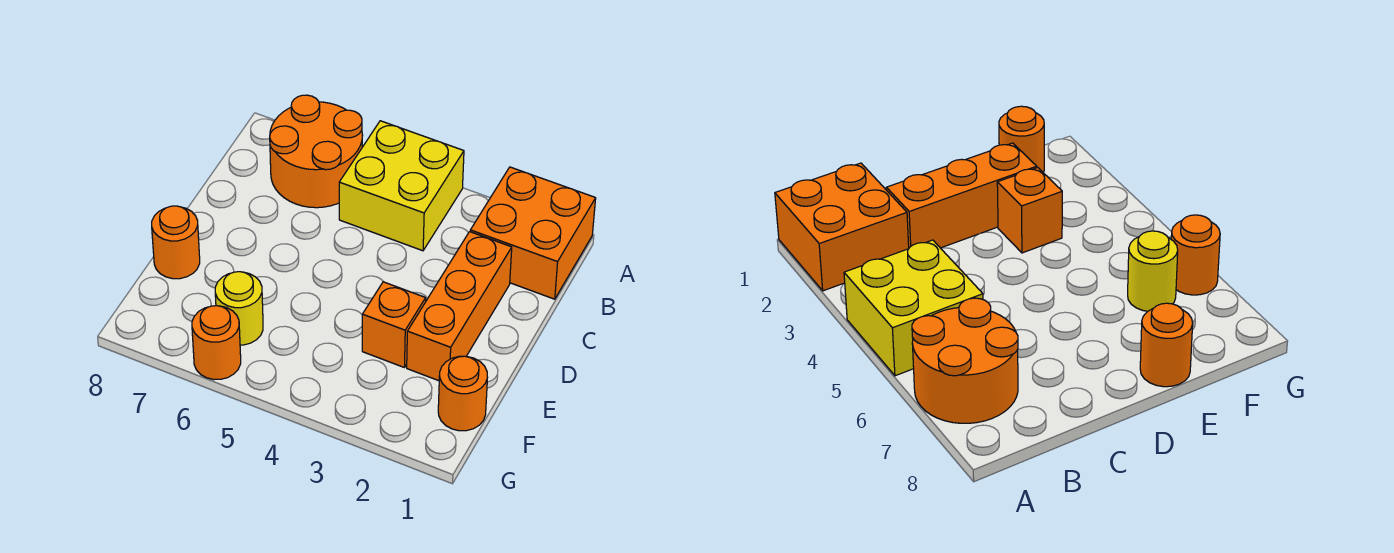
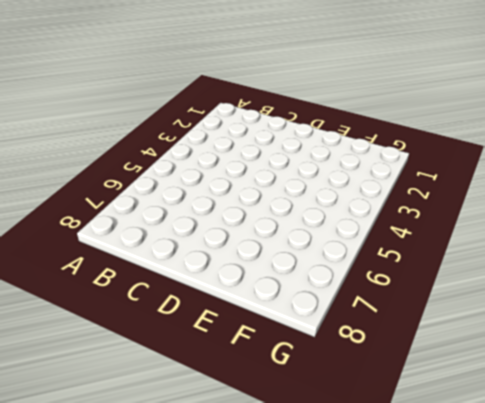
none -> orange 2x2 brick [470,167,596,299]
none -> yellow 2x2 brick [339,121,464,251]

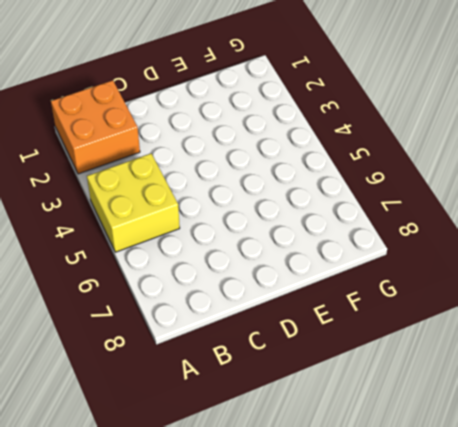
none -> orange 2x2 round brick [270,95,363,208]
none -> orange 1x3 brick [407,232,512,381]

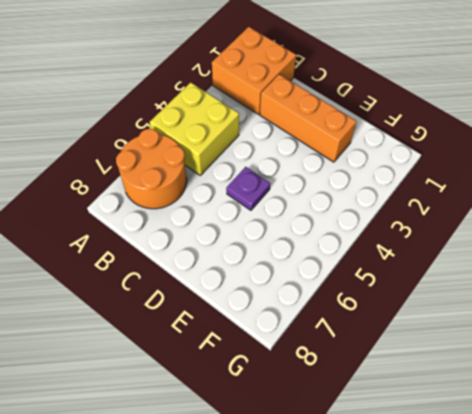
purple 1x1 plate [226,167,270,210] -> none
none -> orange 1x1 brick [362,282,426,368]
none -> orange 1x1 round brick [152,206,200,279]

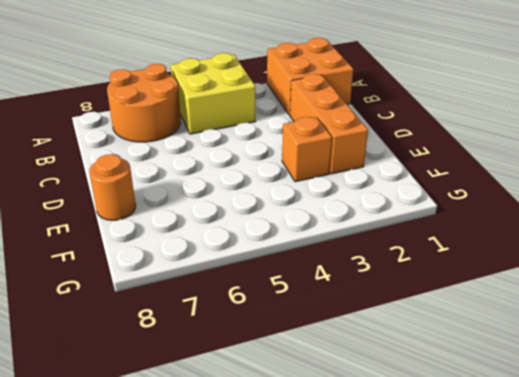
none -> orange 1x1 round brick [438,356,488,431]
none -> yellow 1x1 round brick [215,272,263,345]

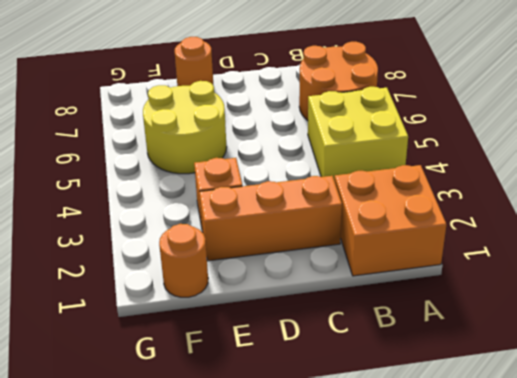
yellow 2x2 round brick [143,81,227,174] -> yellow 1x1 round brick [215,272,263,345]
none -> orange 1x1 round brick [192,306,241,380]

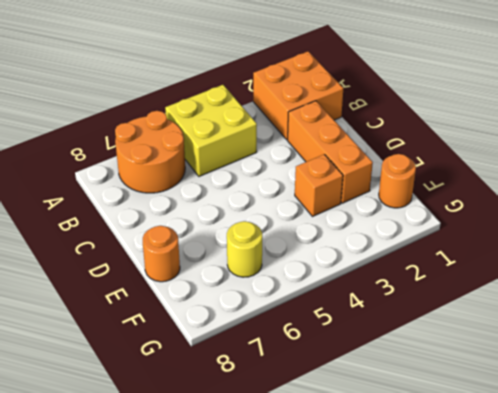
none -> orange 1x1 round brick [192,306,241,380]

